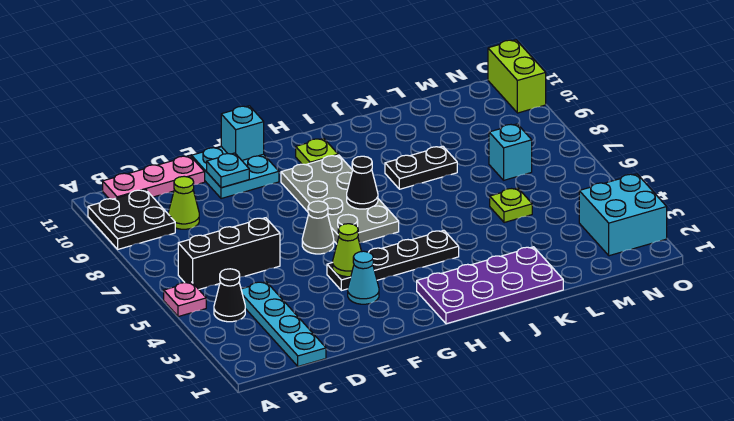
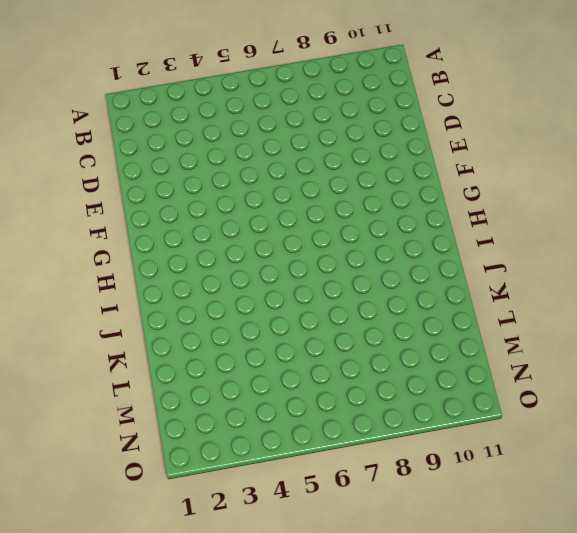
none -> pink 1x1 plate [164,282,206,317]
none -> black 2x2 plate [88,190,175,249]
none -> black 1x1 cone [214,269,245,322]

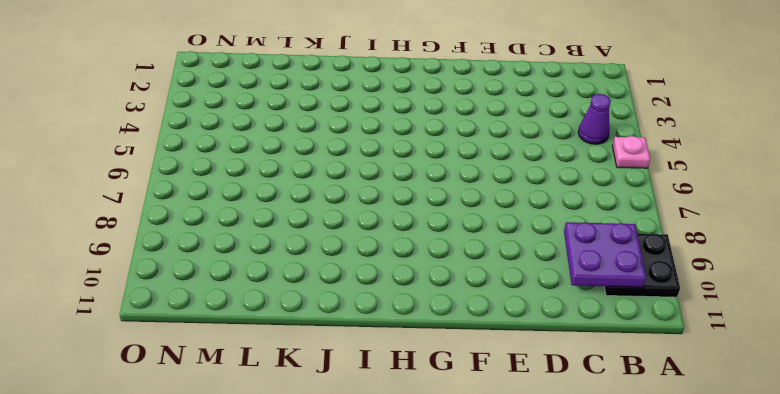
purple 1x1 cone [578,94,611,144] -> black 1x1 cone [214,269,245,322]
purple 2x2 plate [564,222,646,287] -> none
none -> black 1x3 brick [178,218,280,289]
none -> pink 1x3 plate [103,156,205,199]
none -> cyan 1x4 plate [241,282,326,366]

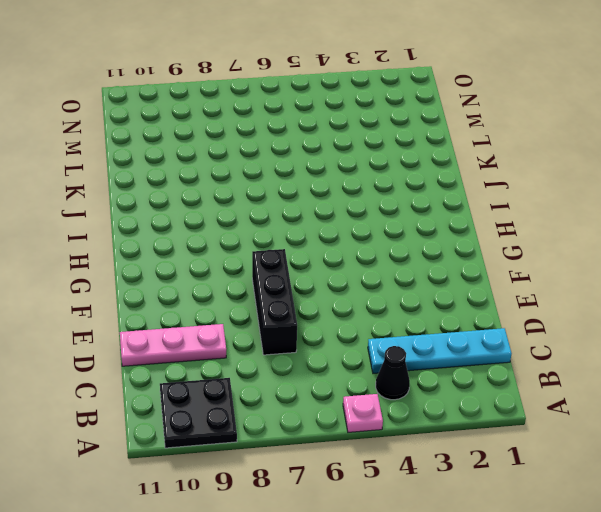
black 1x3 brick [252,249,297,355] -> black 1x3 brick moved to [178,218,280,289]
pink 1x3 plate [120,324,226,366] -> pink 1x3 plate turned to [103,156,205,199]
none -> lime 1x1 cone [168,176,199,229]
none -> cyan 2x2 plate [192,147,279,199]
none -> cyan 1x1 cone [348,251,379,304]

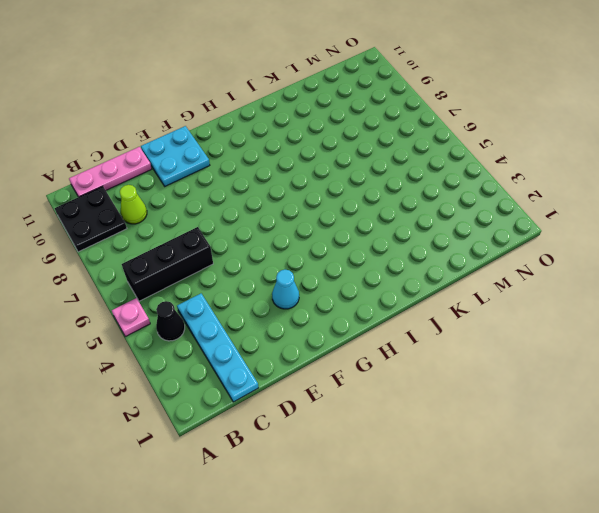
none -> black 1x4 plate [327,230,459,291]
none -> grey 1x1 cone [302,201,334,254]
none -> grey 2x4 plate [281,155,399,244]

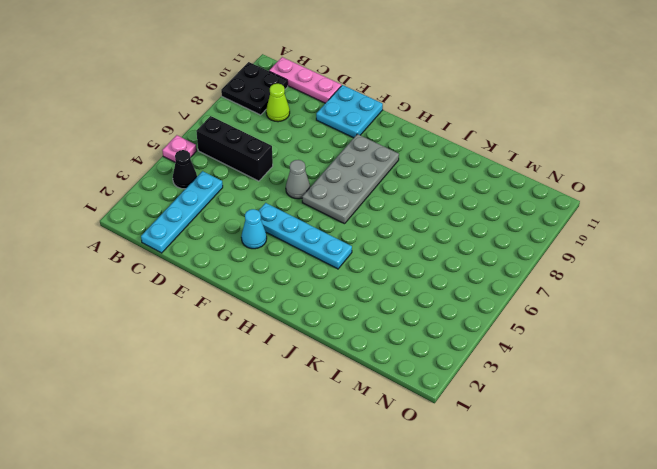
cyan 1x4 plate [259,203,352,269] -> black 1x4 plate [327,230,459,291]
none -> purple 2x4 plate [417,247,563,324]
none -> lime 1x1 plate [296,138,338,165]
none -> black 1x2 plate [385,146,457,189]

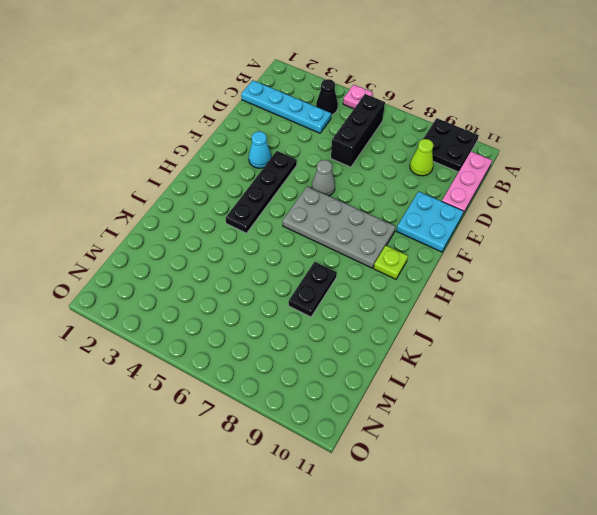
none -> purple 2x4 plate [417,247,563,324]
none -> lime 1x1 plate [490,188,532,223]
none -> cyan 1x1 brick [489,124,532,180]

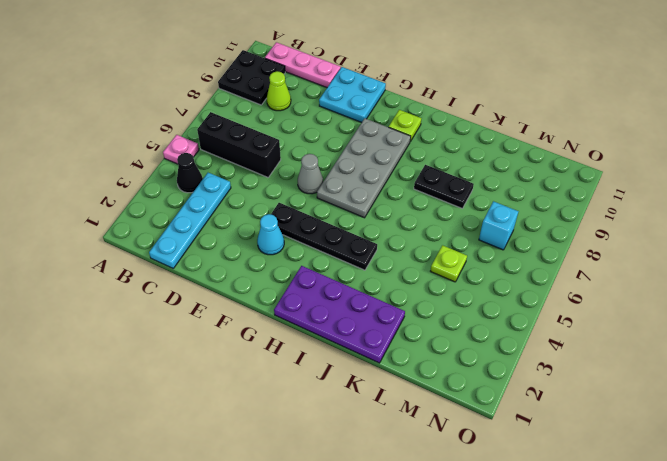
none -> cyan 2x2 brick [579,174,667,256]
none -> lime 1x2 brick [488,40,546,113]
none -> cyan 1x1 plate [207,153,249,188]

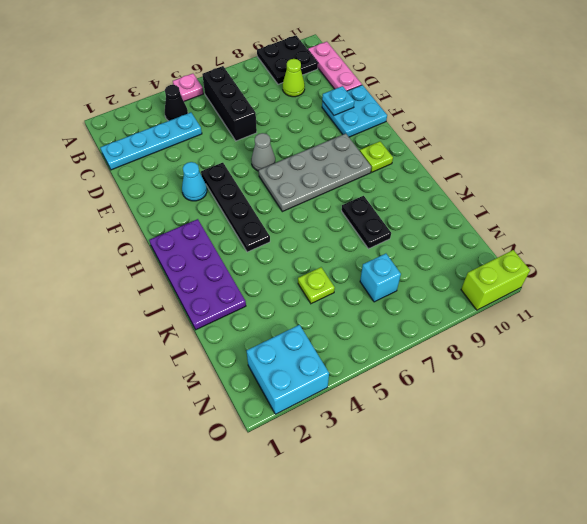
none -> lime 1x1 cone [333,224,362,277]
none -> cyan 1x1 brick [221,106,264,160]
none -> black 1x1 cone [347,156,378,209]

